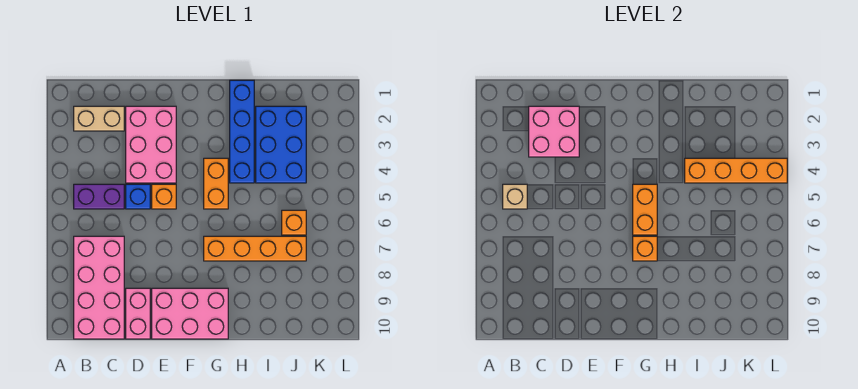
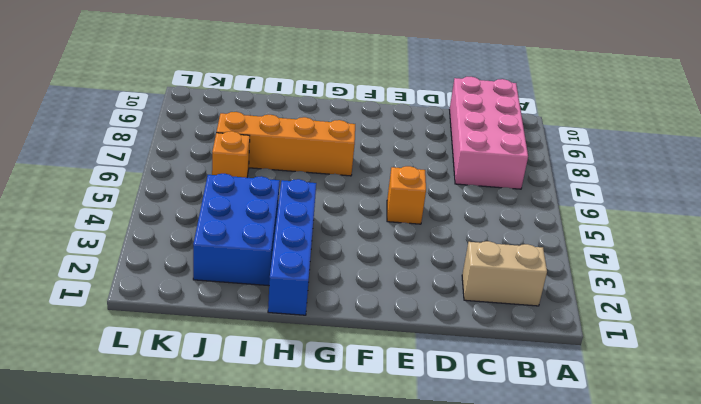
none -> purple 1x2 brick [74,184,124,209]
none -> pink 2x3 brick [126,106,176,183]
none -> blue 1x1 brick [126,184,150,209]

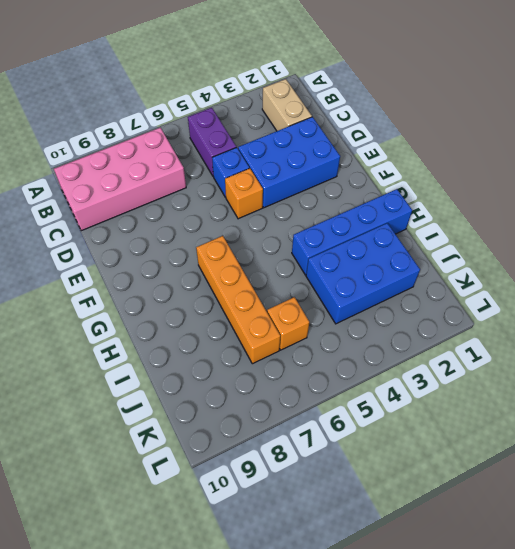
blue 2x3 brick [238,117,340,208] -> pink 2x3 brick [126,106,176,183]
none -> pink 1x2 brick [126,288,150,339]
none -> pink 2x3 brick [152,288,228,339]
none -> orange 1x2 brick [204,158,228,209]

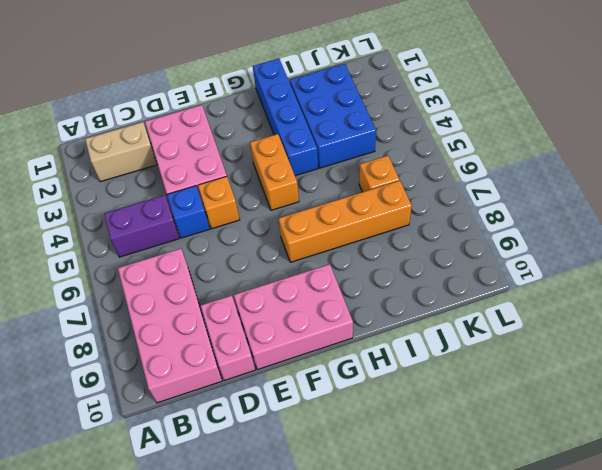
none -> tan 1x1 brick [503,184,527,209]
none -> pink 2x2 brick [529,106,579,157]
none -> orange 1x2 brick [633,184,657,235]

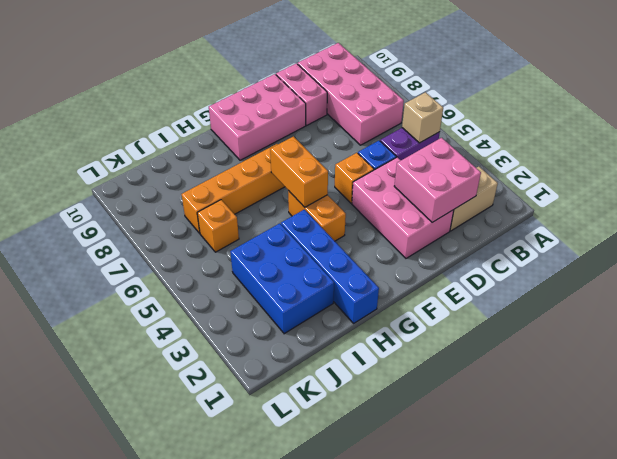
none -> orange 1x1 brick [633,236,657,261]
none -> orange 1x4 brick [685,158,787,183]

